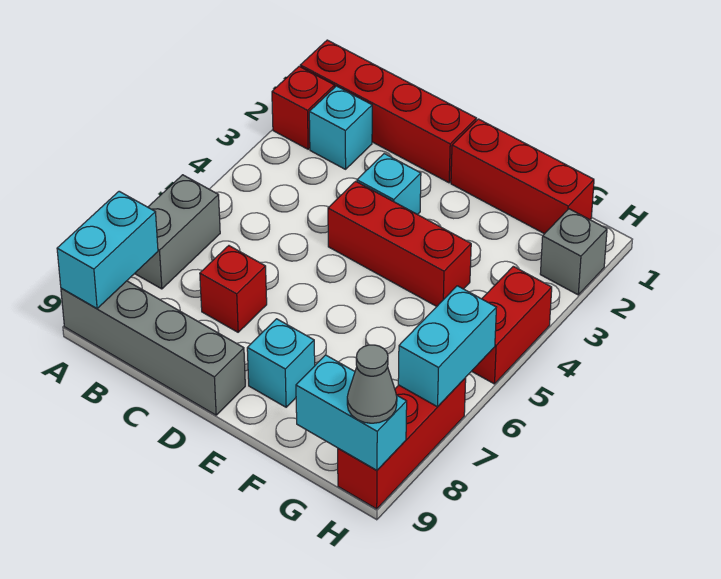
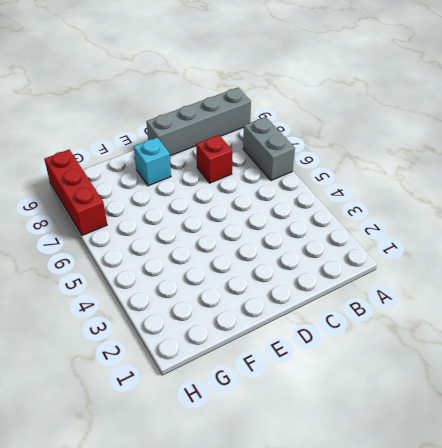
none -> red 1x4 brick [300,40,476,183]
none -> red 1x1 brick [272,66,335,149]
none -> cyan 1x1 brick [309,86,372,169]

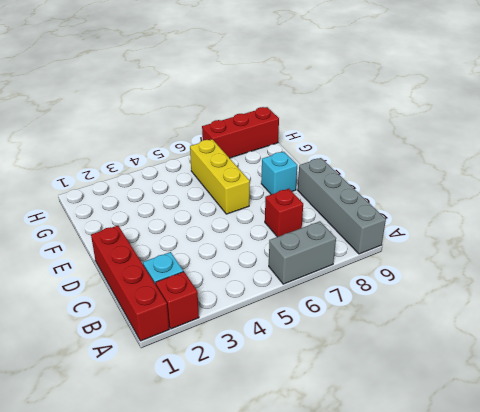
yellow 1x3 brick [190,139,250,214] -> none
none -> cyan 1x1 brick [357,154,421,215]
none -> red 1x3 brick [328,181,471,306]
none -> red 1x3 brick [451,119,594,234]

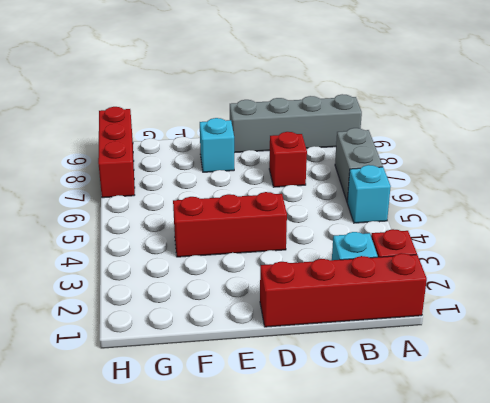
cyan 1x1 brick [347,165,391,223] -> cyan 1x1 brick moved to [357,154,421,215]
none -> red 1x3 brick [451,119,594,234]
none -> grey 1x1 brick [540,209,607,295]
none -> red 1x2 brick [472,266,552,384]

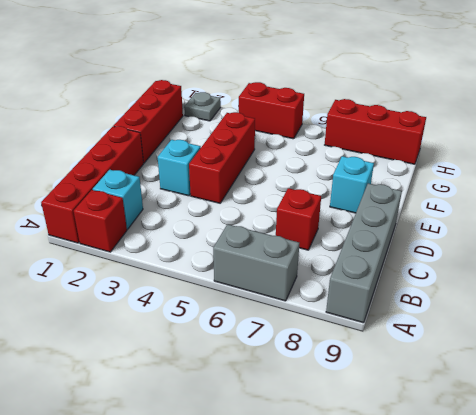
grey 1x1 plate [184,92,221,121] -> grey 1x1 brick [540,209,607,295]
none -> cyan 1x2 brick [57,191,158,309]
none -> cyan 1x2 brick [296,355,407,470]
none -> cyan 1x2 brick [398,286,496,407]

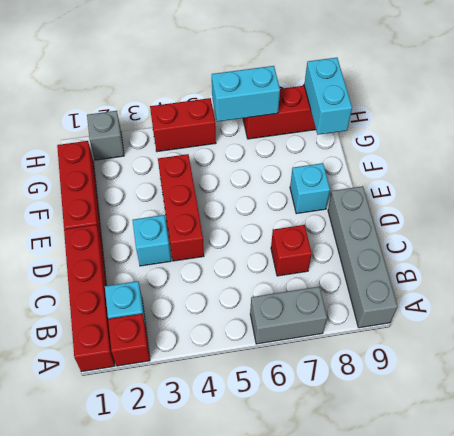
none -> cyan 1x2 brick [57,191,158,309]
none -> grey 1x1 cone [347,345,397,423]

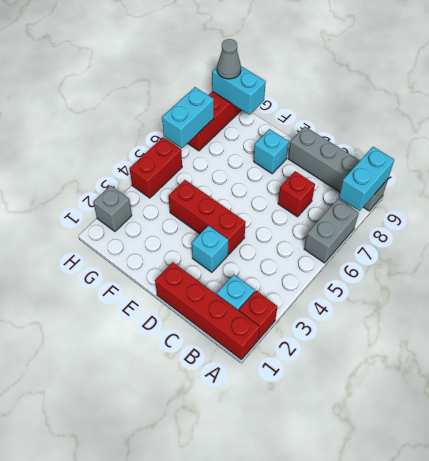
none -> red 1x3 brick [451,119,594,234]

